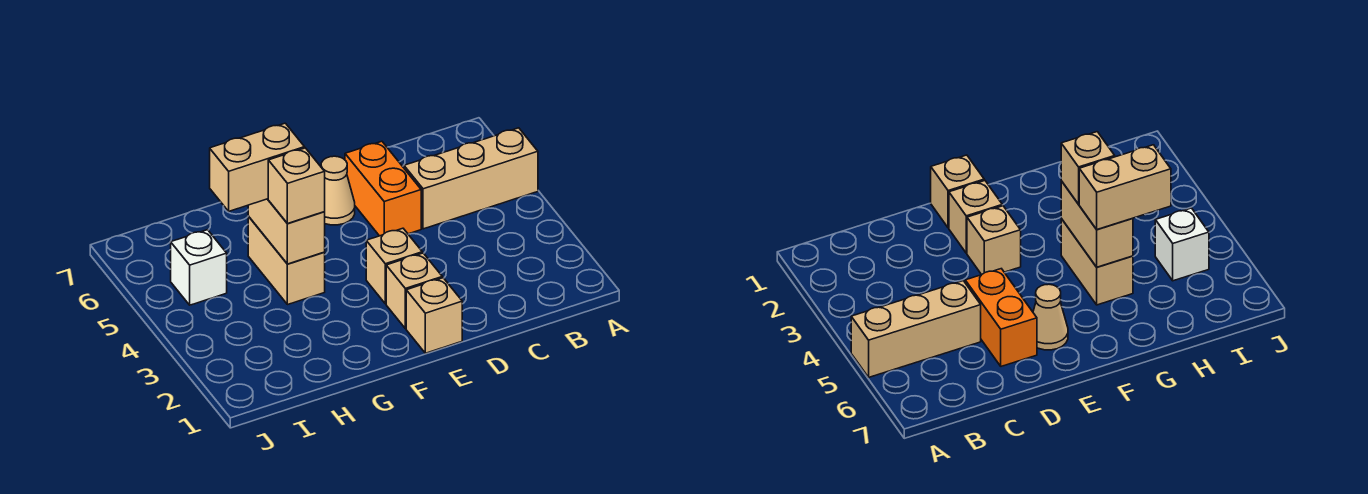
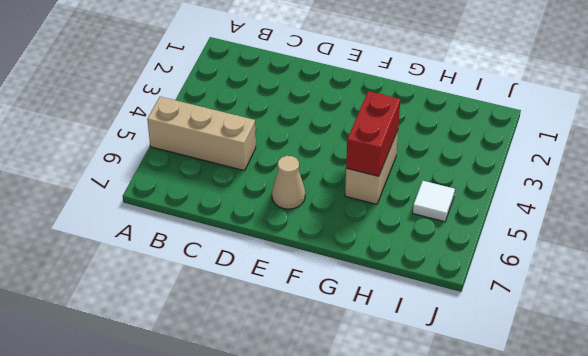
red 1x2 brick [346,91,400,176] -> tan 1x2 brick [248,199,325,264]
white 1x1 tile [413,181,455,222] -> white 1x1 brick [171,230,227,305]
none -> orange 1x2 brick [345,141,421,236]
none -> tan 1x1 brick [406,278,462,353]

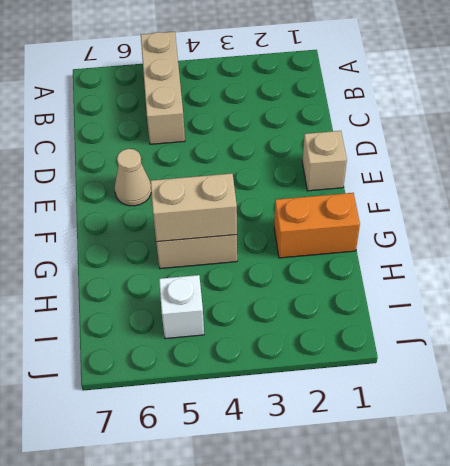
orange 1x2 brick [274,193,360,258] -> orange 1x2 brick moved to [345,141,421,236]
none -> tan 1x1 brick [386,253,442,329]
none -> tan 1x1 brick [366,228,422,304]

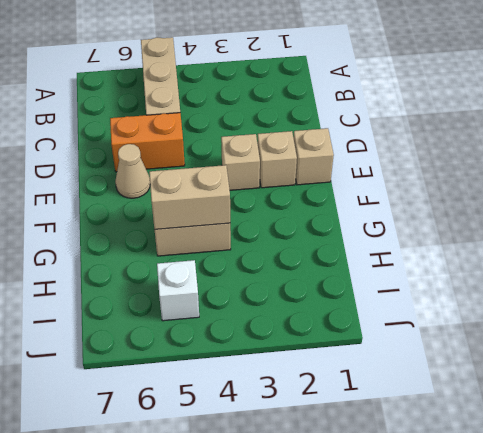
none -> tan 1x1 brick [268,148,325,224]
none -> tan 1x2 brick [210,123,305,211]

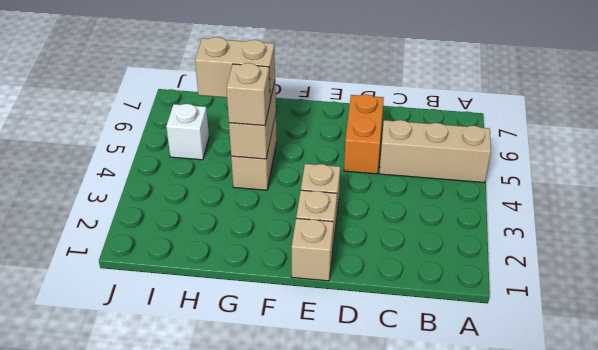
none -> tan 1x1 cone [321,156,355,225]

